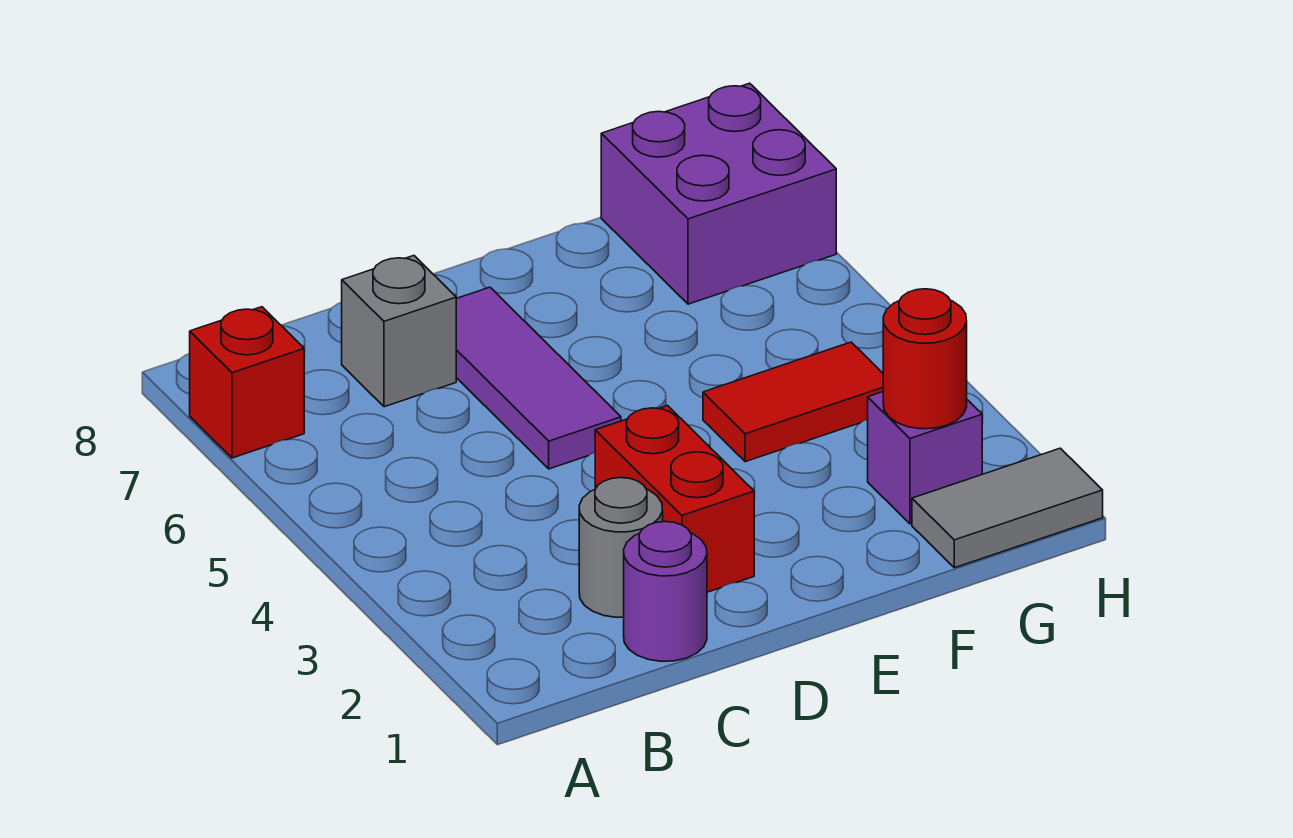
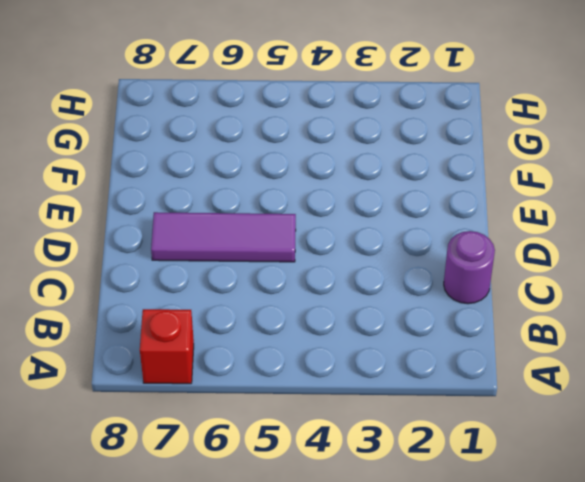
none -> grey 1x1 round brick [579,478,663,617]
none -> grey 1x1 brick [342,256,456,407]

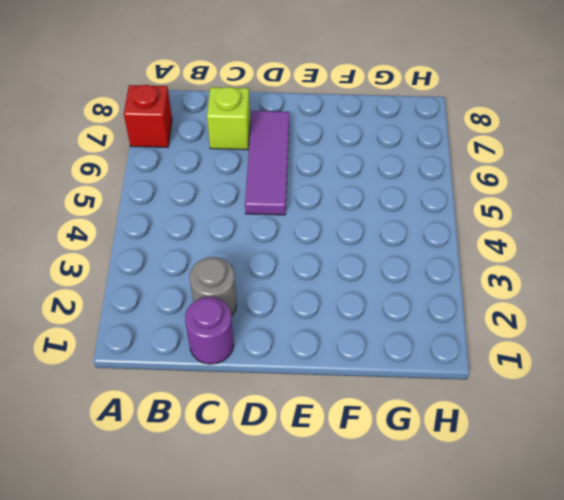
lime 1x1 brick [207,87,250,150] -> grey 1x1 brick [342,256,456,407]
none -> red 1x2 brick [595,406,754,592]
none -> red 1x2 tile [703,342,883,462]

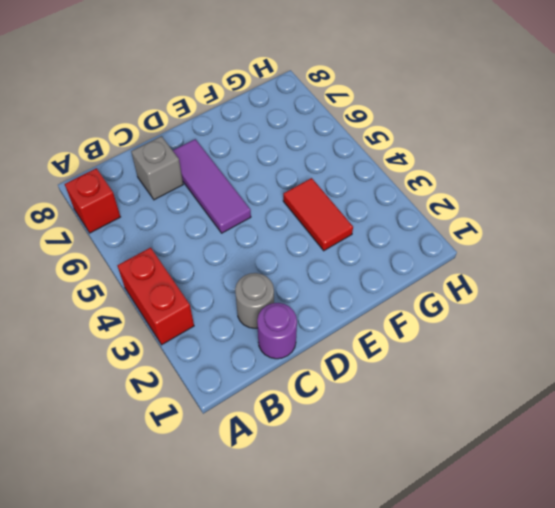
red 1x2 brick [117,248,194,345] -> red 1x2 brick moved to [595,406,754,592]
red 1x2 tile [283,178,353,251] -> red 1x2 tile turned to [703,342,883,462]
none -> grey 1x2 tile [912,448,1103,568]
none -> purple 1x1 brick [868,392,982,524]

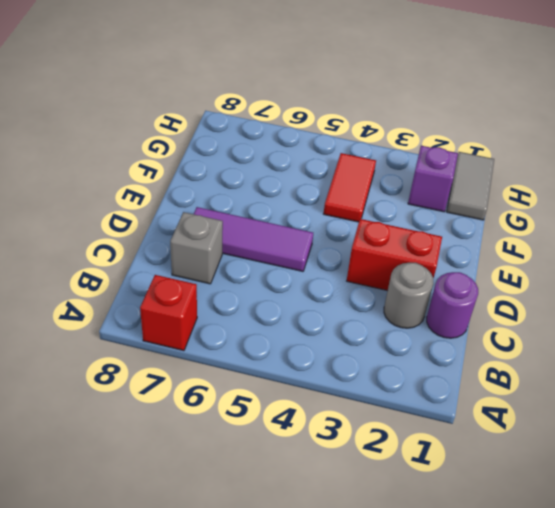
none -> purple 2x2 brick [601,83,836,304]
none -> red 1x1 round brick [883,289,967,429]

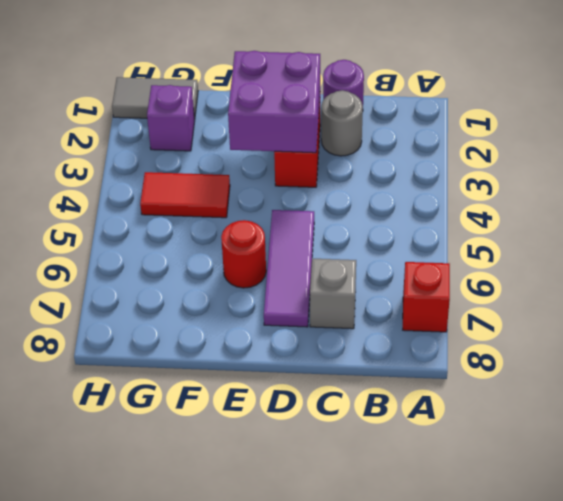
purple 2x2 brick [228,51,320,153] -> purple 2x2 brick moved to [601,83,836,304]
red 1x1 round brick [221,220,266,288] -> red 1x1 round brick moved to [883,289,967,429]

